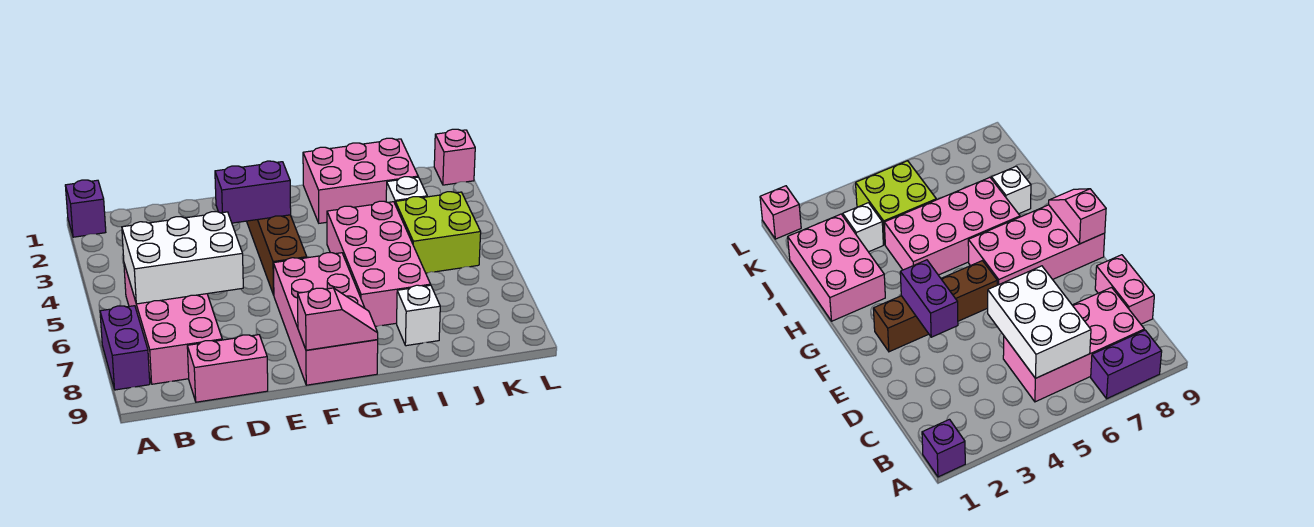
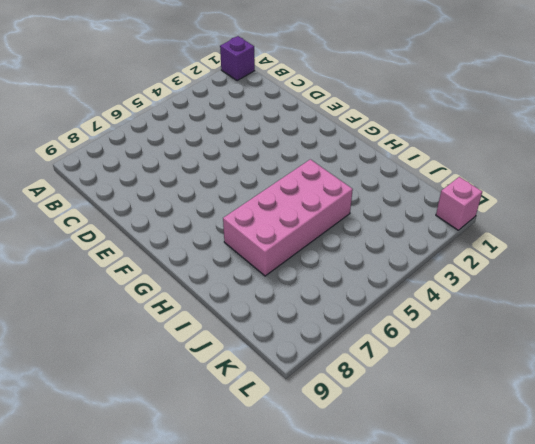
none -> purple 1x2 brick [100,306,150,390]
none -> pink 2x4 brick [124,264,222,384]
none -> pink 1x2 brick [187,335,268,402]

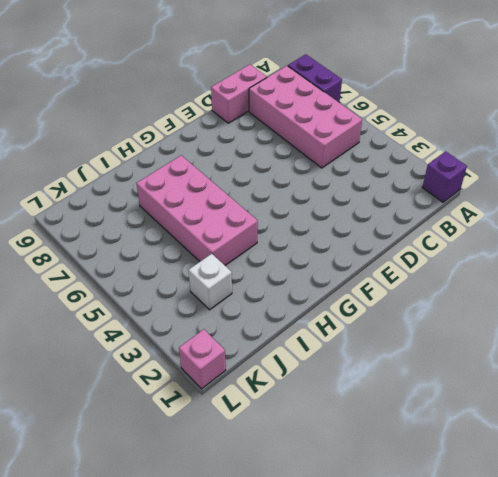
none -> brown 1x4 brick [247,215,307,295]
none -> pink 2x4 brick [273,253,378,385]
none -> pink 2x3 brick [303,138,418,223]

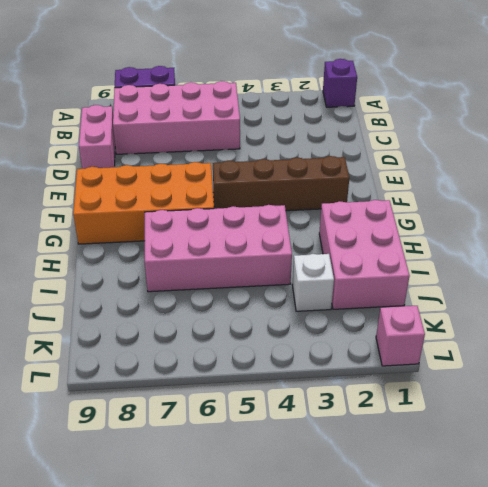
orange 2x4 brick [73,162,214,244] -> pink 2x4 brick [273,253,378,385]
none -> white 1x1 brick [397,285,440,346]
none -> lime 2x2 brick [395,192,481,273]
none -> white 2x3 brick [122,212,243,304]

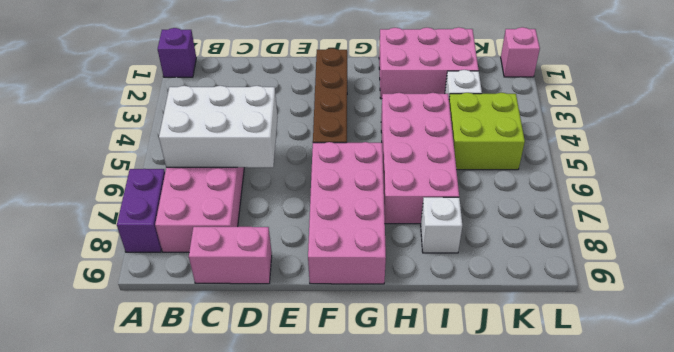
none -> purple 1x2 brick [215,161,291,223]
none -> pink 1x2 slope [298,288,378,350]

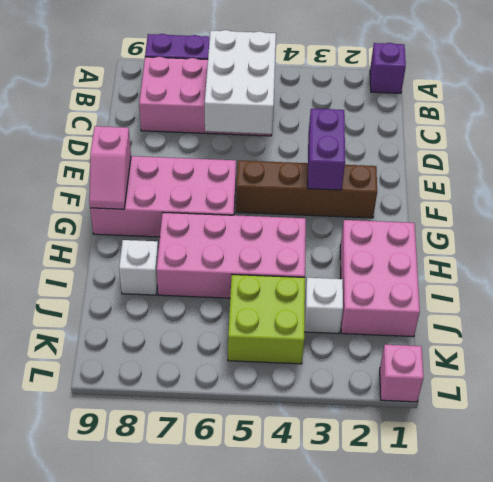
none -> pink 1x2 brick [187,335,268,402]

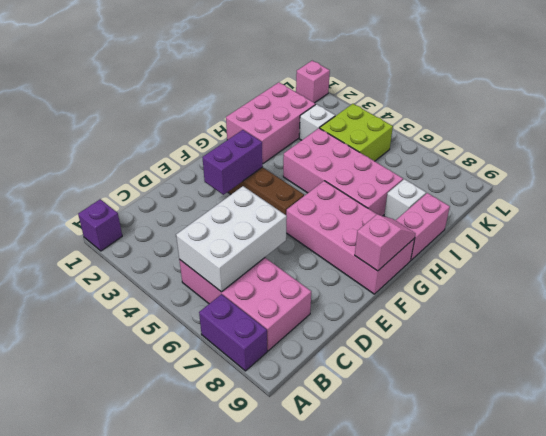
pink 1x2 brick [395,193,450,260] -> pink 1x2 brick moved to [187,335,268,402]

